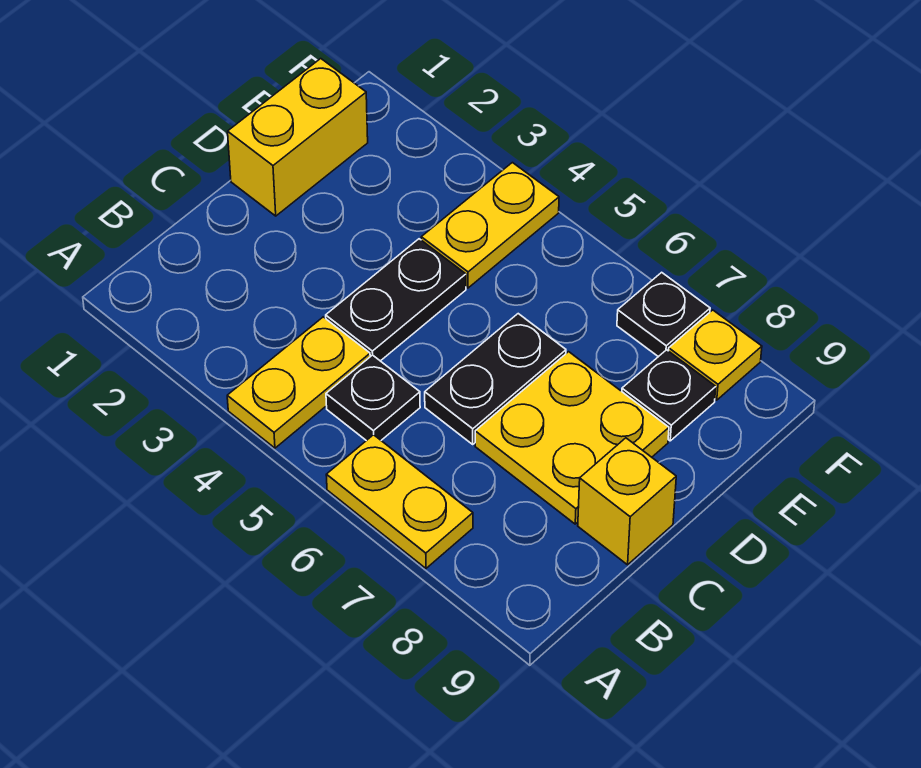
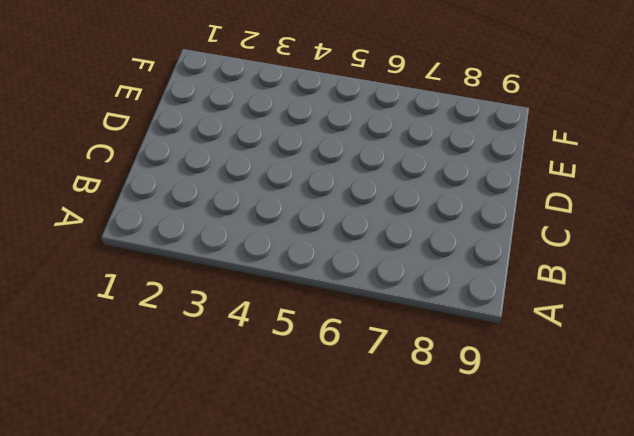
none -> yellow 1x2 plate [227,317,370,448]
none -> yellow 1x2 plate [326,435,473,568]
none -> black 1x1 plate [326,355,420,441]

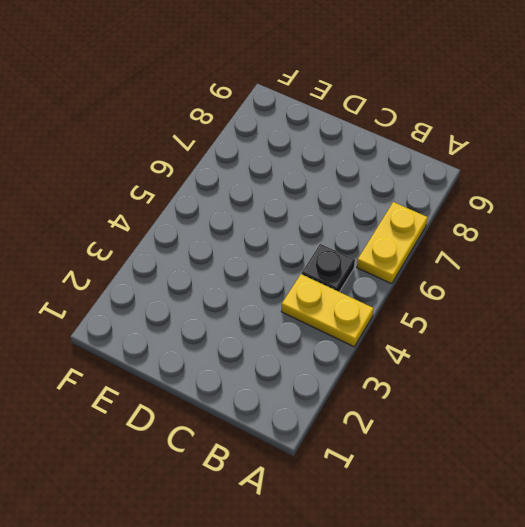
none -> black 1x2 plate [326,239,466,361]
none -> black 1x2 plate [425,314,566,444]
none -> yellow 2x2 plate [475,352,669,524]

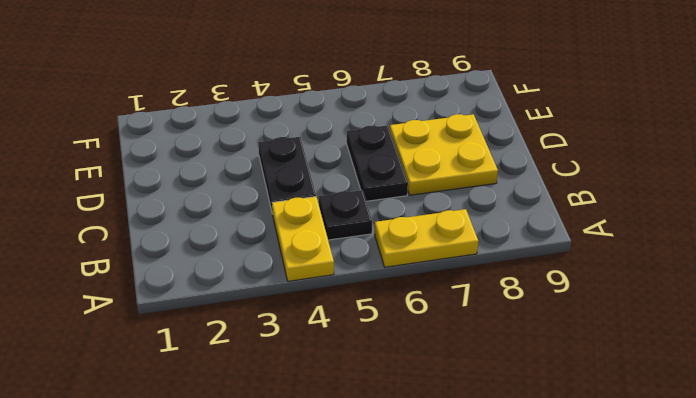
none -> yellow 1x1 brick [578,438,676,565]
none -> yellow 1x2 brick [228,59,368,216]
none -> yellow 1x2 plate [421,163,559,288]

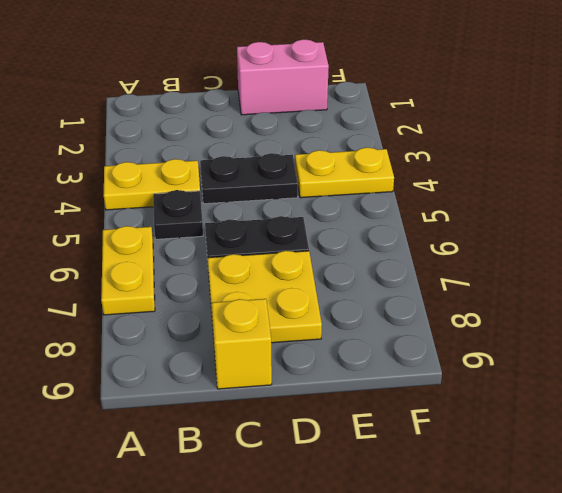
pink 1x2 brick [237,39,329,115] -> yellow 1x2 brick [228,59,368,216]
none -> black 1x1 plate [622,350,716,441]
none -> black 1x1 plate [617,272,710,357]
none -> yellow 1x1 plate [669,310,762,400]

